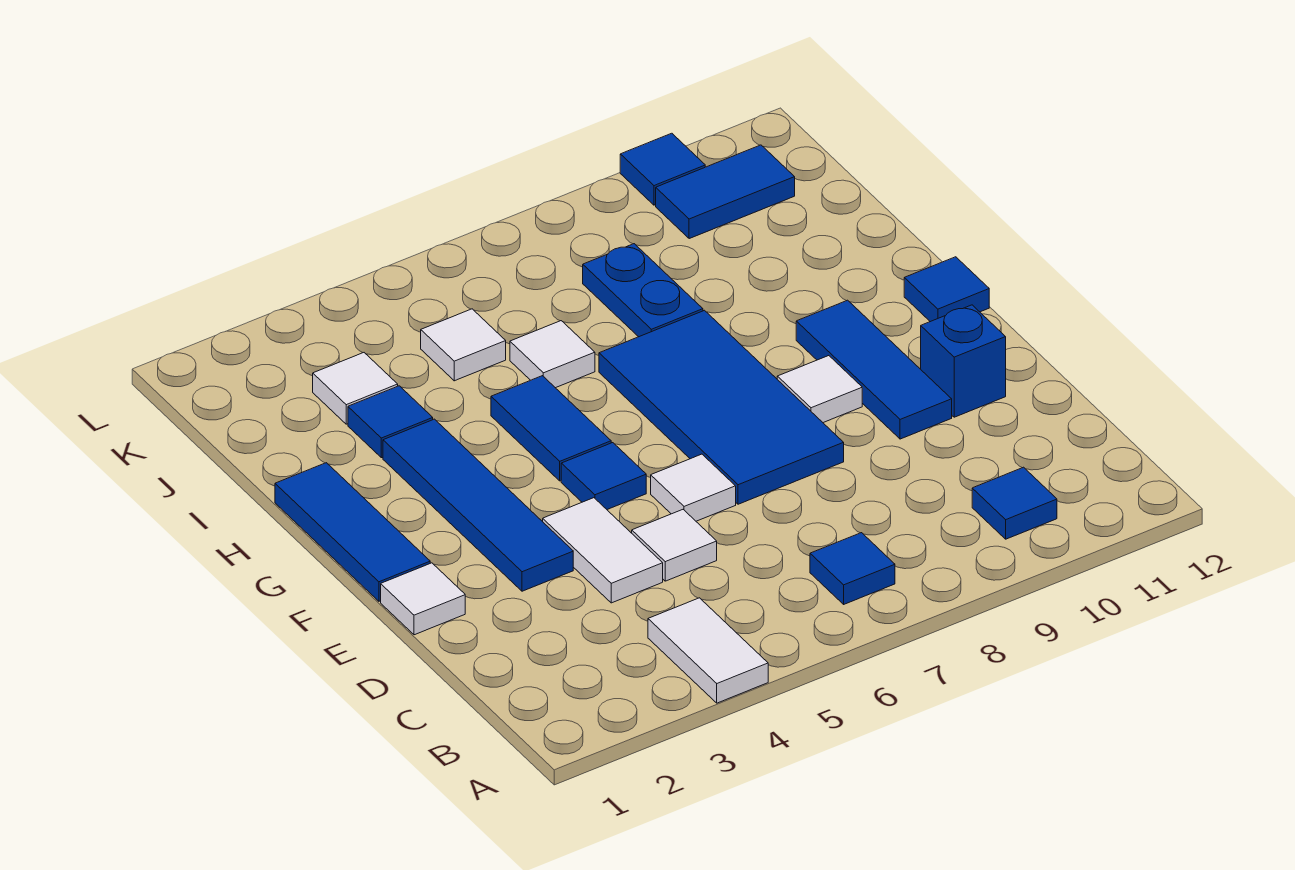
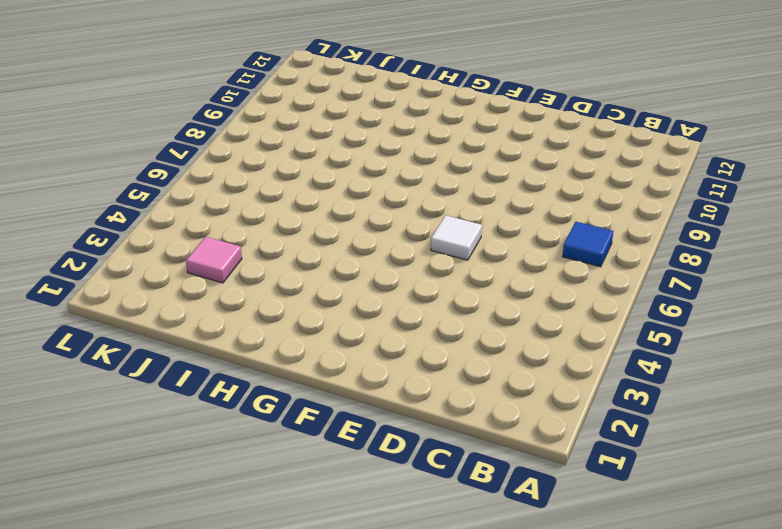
pink 1x1 tile [186,237,242,283] -> white 1x1 tile [313,353,398,424]
none -> white 1x2 tile [648,598,768,703]
none -> blue 1x1 tile [972,467,1057,539]
none -> white 1x2 tile [543,498,663,603]

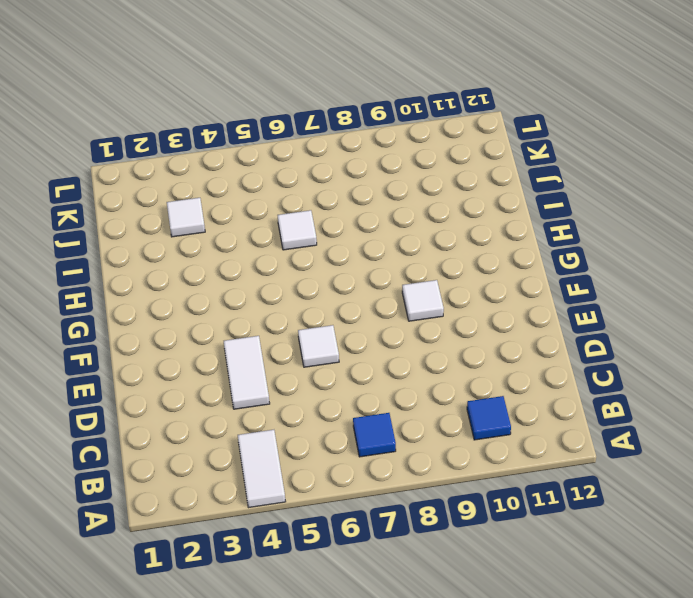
none -> white 1x1 tile [632,510,717,581]
none -> white 1x1 tile [381,563,465,635]
none -> blue 1x4 tile [383,419,573,591]

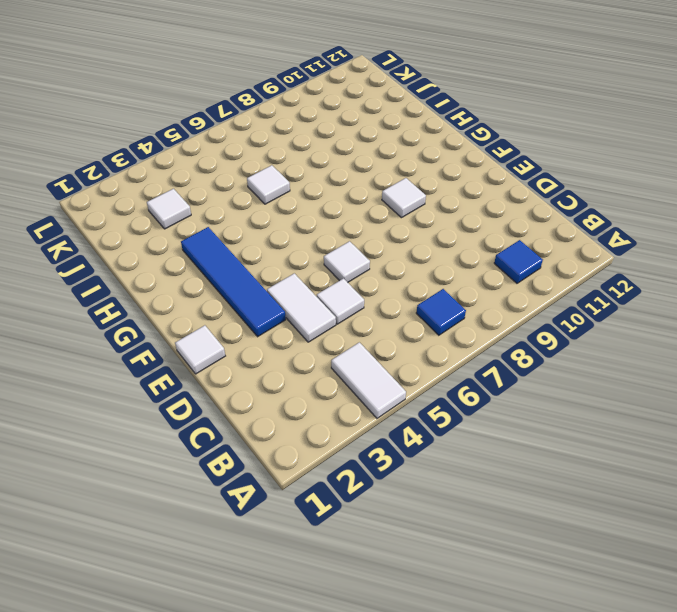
none -> blue 2x4 tile [599,310,844,504]
none -> blue 1x3 tile [796,300,952,439]
none -> blue 1x1 brick [921,305,1006,417]

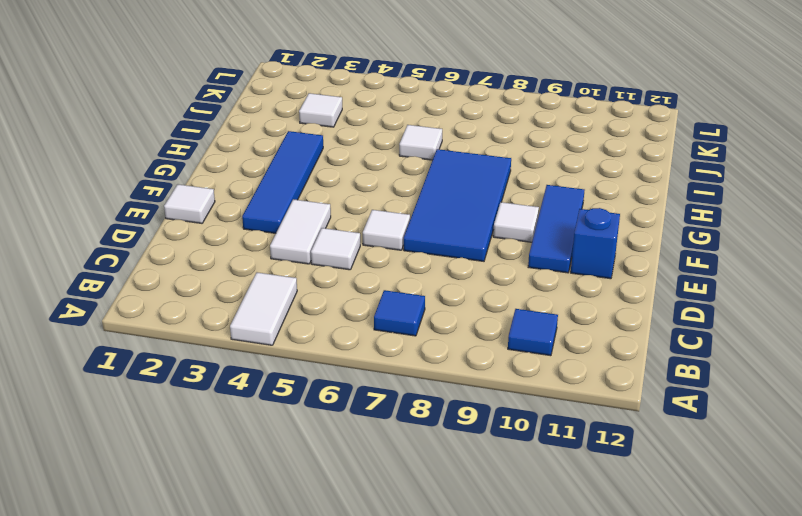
none -> blue 1x3 tile [275,463,430,601]
none -> blue 1x1 tile [561,443,646,510]
none -> blue 1x2 tile [491,376,611,481]

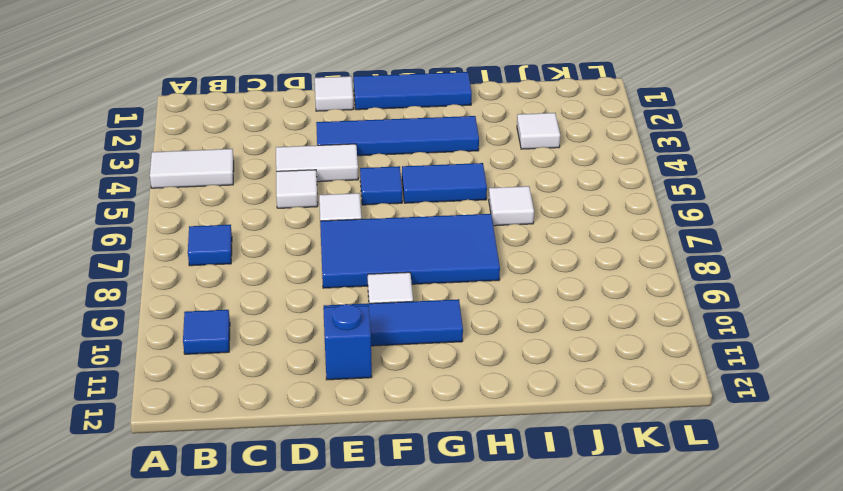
none -> blue 1x1 tile [904,257,989,322]
none -> blue 1x1 tile [348,386,433,458]
none -> blue 1x2 plate [583,244,703,337]

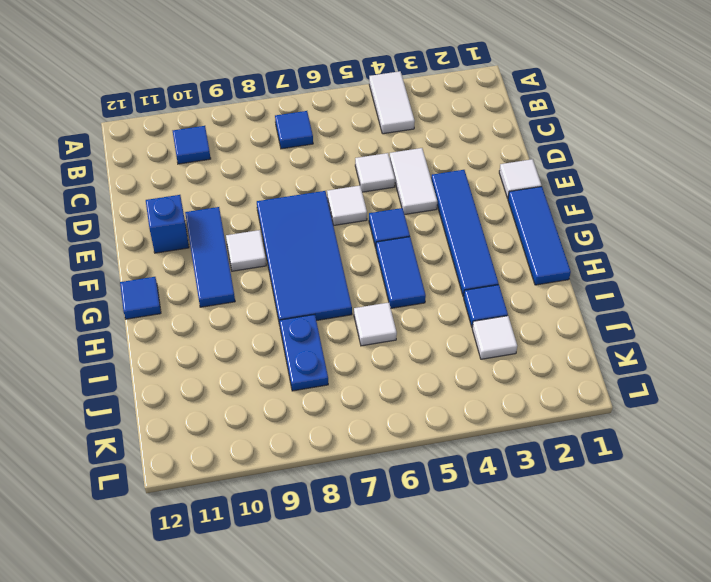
none -> white 1x1 tile [421,309,506,381]
none -> blue 1x2 tile [656,145,795,239]
none -> blue 1x1 tile [620,133,705,205]

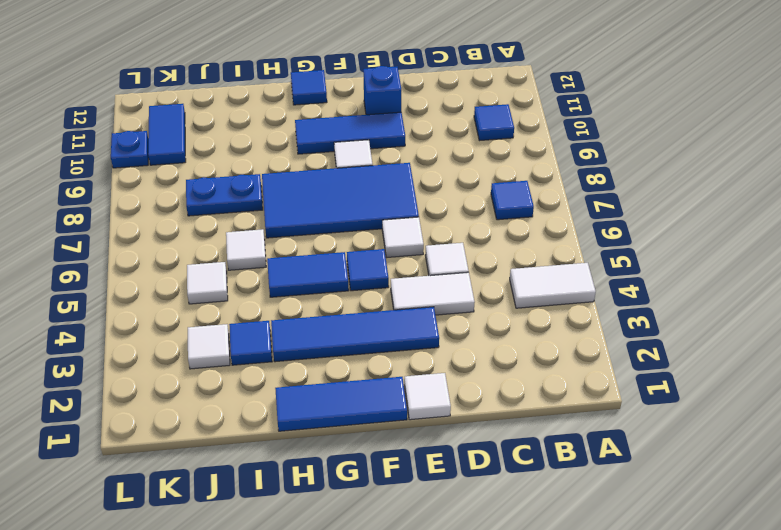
blue 1x1 plate [111,131,149,168] -> blue 1x1 tile [620,133,705,205]

